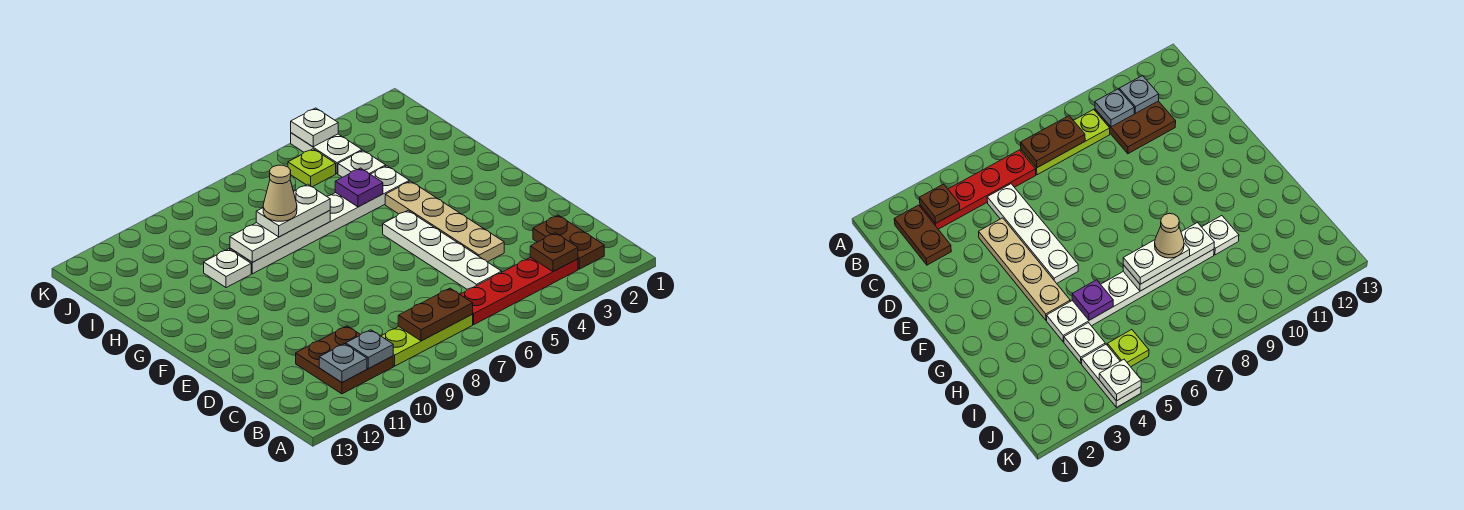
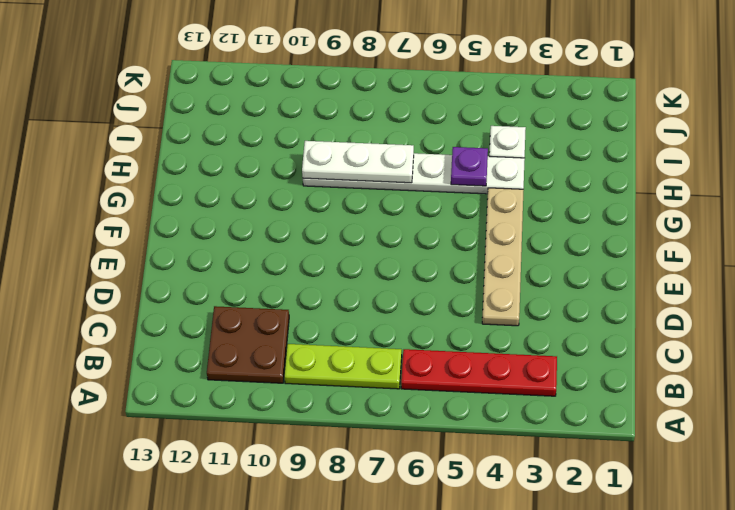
none -> brown 1x2 plate [533,215,604,269]
none -> white 1x4 plate [383,211,502,289]
none -> white 1x1 plate [204,249,251,288]

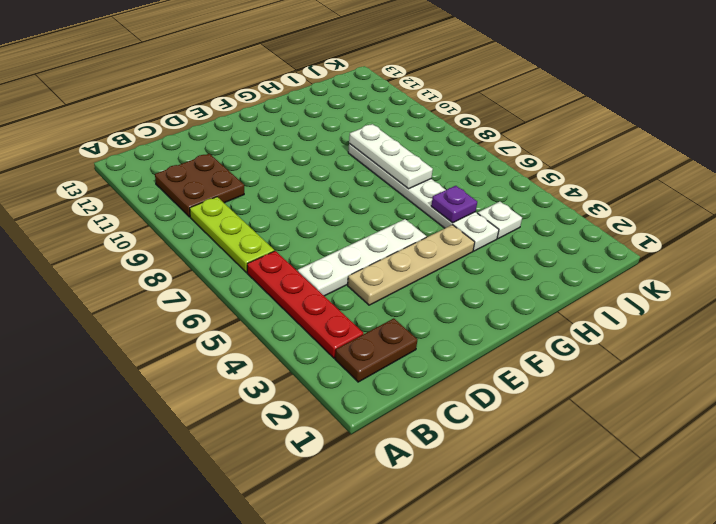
none -> white 1x1 plate [204,249,251,288]
none -> white 1x2 plate [291,133,362,174]
none -> lime 1x1 plate [288,149,336,187]

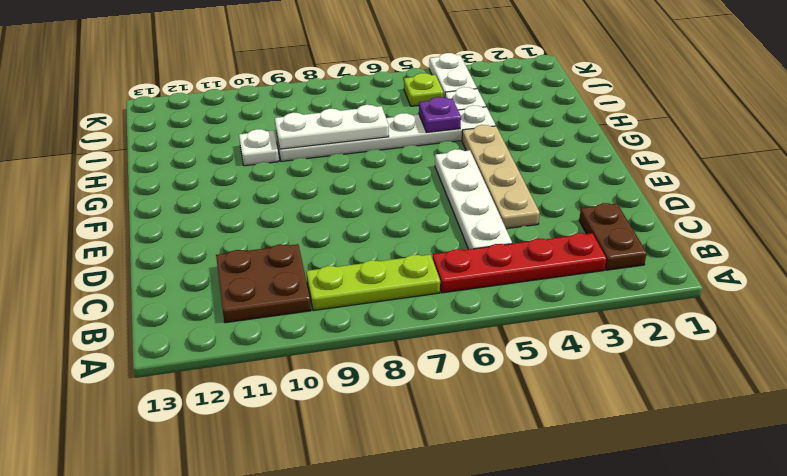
none -> brown 1x1 plate [530,233,578,272]
none -> brown 1x2 plate [398,288,473,341]
none -> grey 1x1 plate [346,330,393,369]

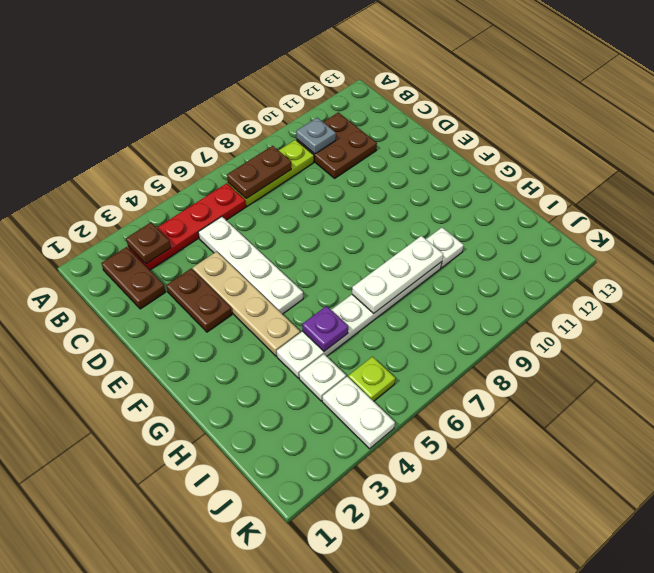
brown 1x2 plate [166,269,232,332] -> none
none -> grey 1x1 plate [319,344,367,382]
none -> white 1x1 plate [291,108,338,147]
none -> white 1x2 plate [256,184,330,237]

